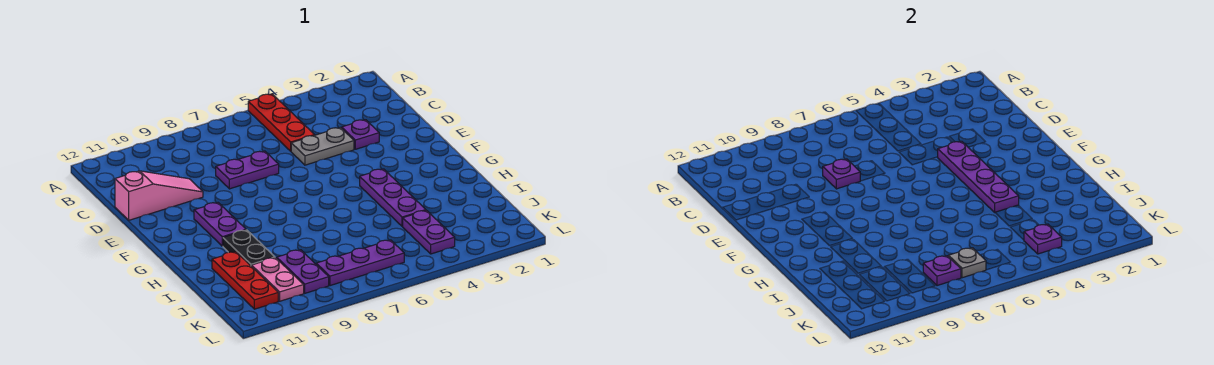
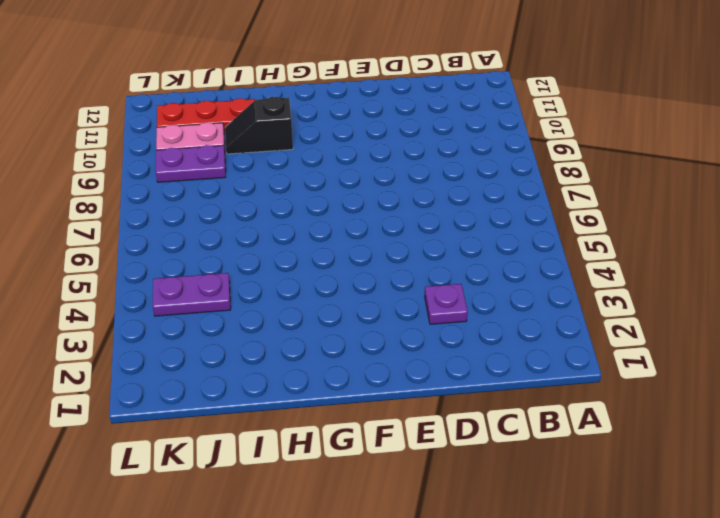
black 1x2 slope [225,97,293,154] -> black 1x2 plate [223,230,275,267]
none -> red 1x3 plate [248,94,314,151]
none -> grey 1x2 plate [291,127,354,165]
none -> purple 1x2 plate [216,151,279,189]

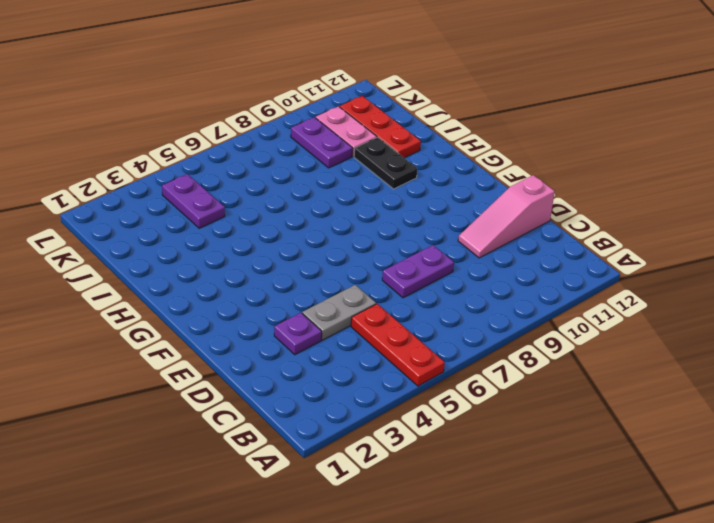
none -> purple 1x2 plate [194,203,246,246]
none -> purple 1x3 plate [360,169,426,226]
none -> purple 1x3 plate [316,240,404,286]

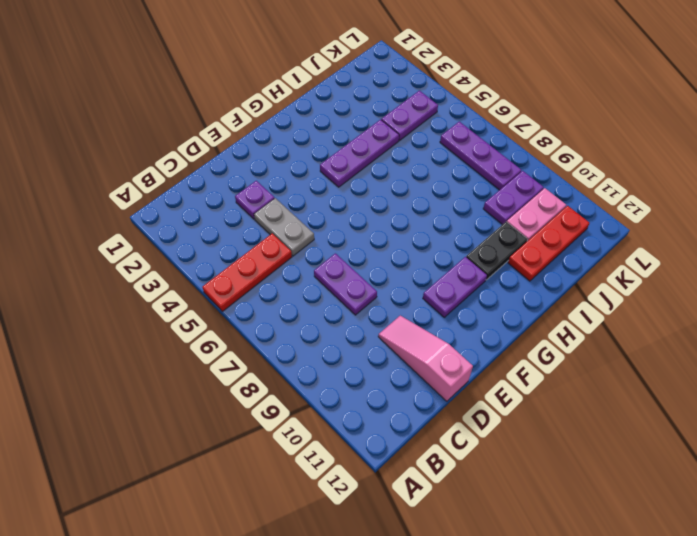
none -> purple 1x1 plate [823,159,860,189]
none -> purple 1x4 plate [938,141,1019,212]
none -> purple 1x1 plate [1024,224,1062,254]

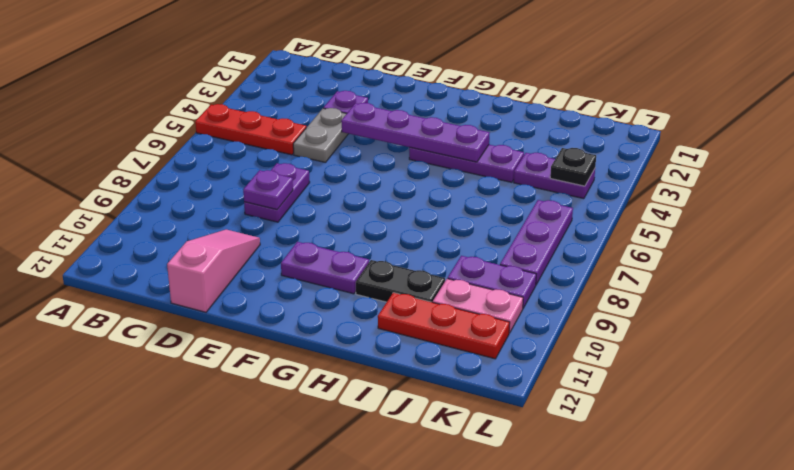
black 1x1 plate [550,148,596,186] -> purple 1x1 plate [1024,224,1062,254]
none -> grey 1x1 plate [948,248,986,278]
none -> purple 1x1 plate [923,256,961,286]

